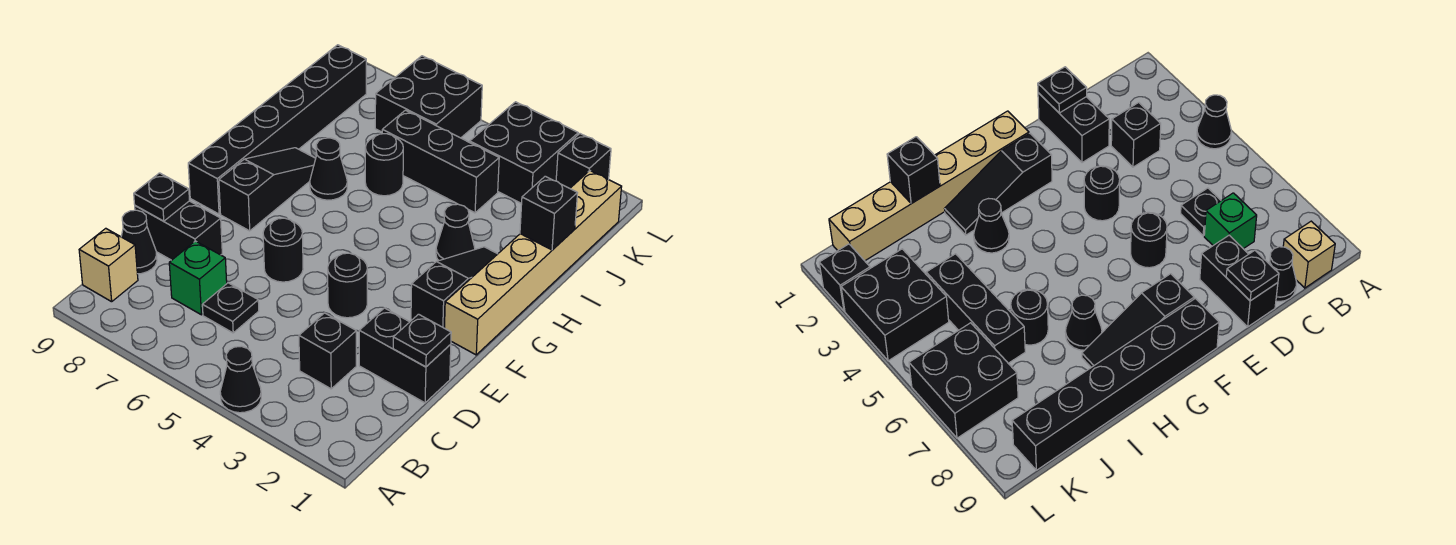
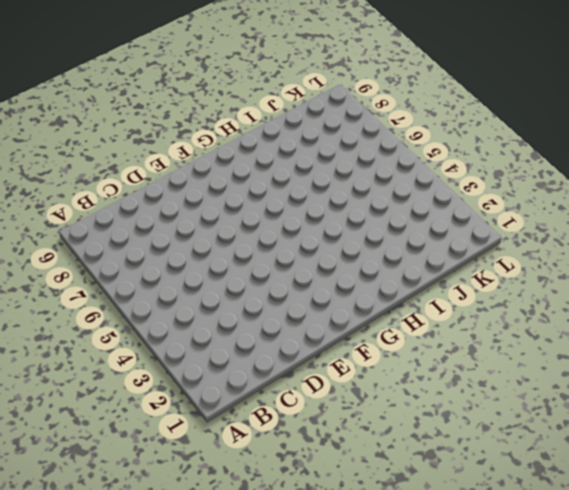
none -> black 1x1 cone [220,346,261,413]
none -> tan 1x1 brick [79,228,138,302]
none -> black 1x1 brick [299,313,356,389]

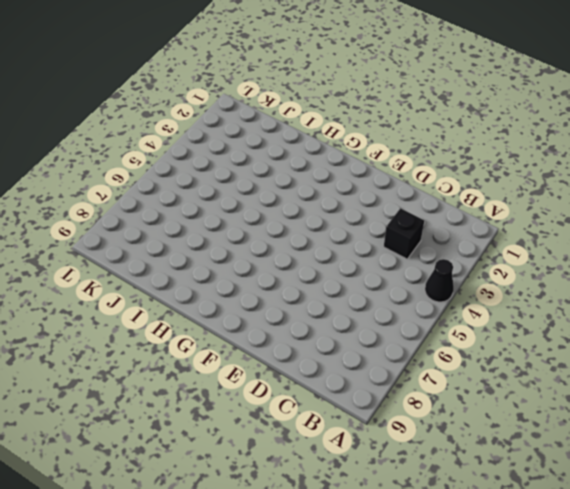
none -> tan 1x1 brick [79,228,138,302]
none -> black 1x1 plate [202,283,259,333]
none -> green 1x1 brick [169,241,227,315]

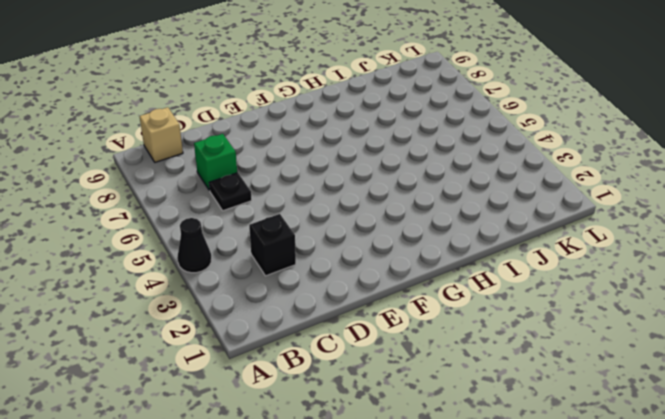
none -> black 1x1 cone [121,210,157,274]
none -> black 1x2 brick [359,308,451,403]
none -> black 1x2 brick [135,201,222,260]

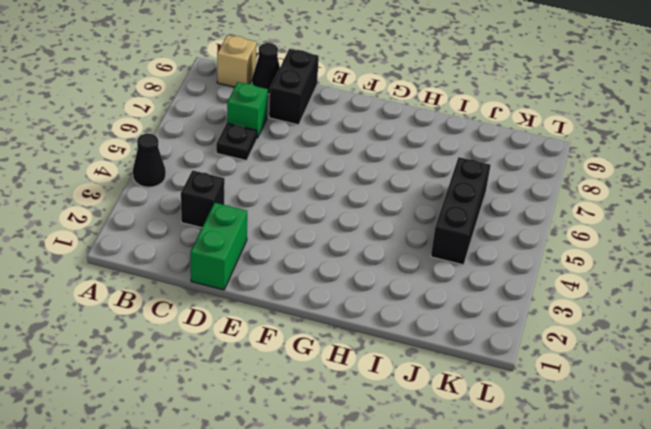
green 1x2 brick [190,203,247,290] -> black 1x2 brick [359,308,451,403]
none -> black 1x1 round brick [328,253,367,318]
none -> black 1x1 round brick [263,218,303,282]
none -> tan 1x6 brick [445,171,622,355]

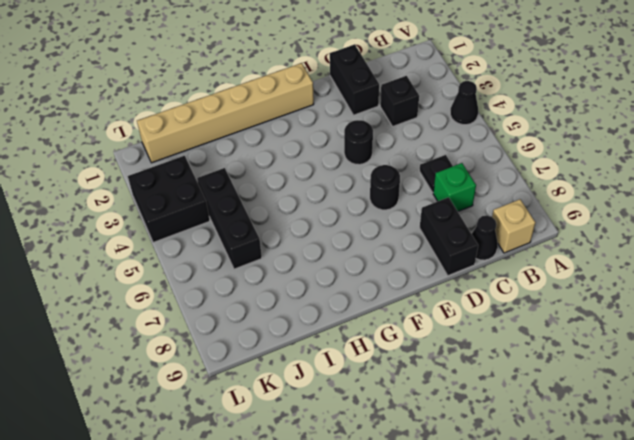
none -> black 1x3 slope [411,247,497,328]
none -> black 1x3 slope [219,148,316,231]
none -> black 1x6 brick [188,45,366,214]

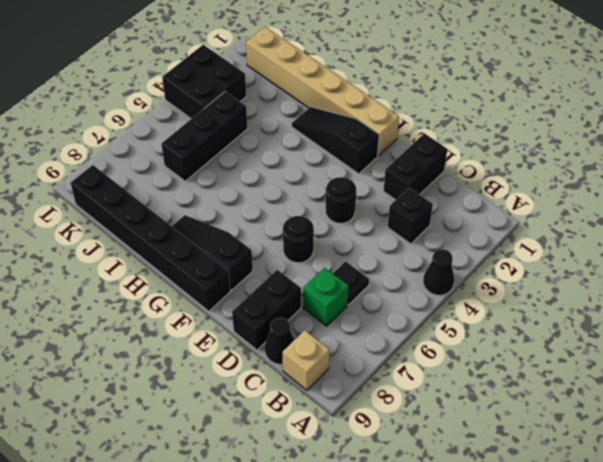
none -> black 1x1 cone [436,204,475,261]
none -> black 1x1 cone [310,138,347,200]
none -> black 1x1 round brick [365,134,403,196]

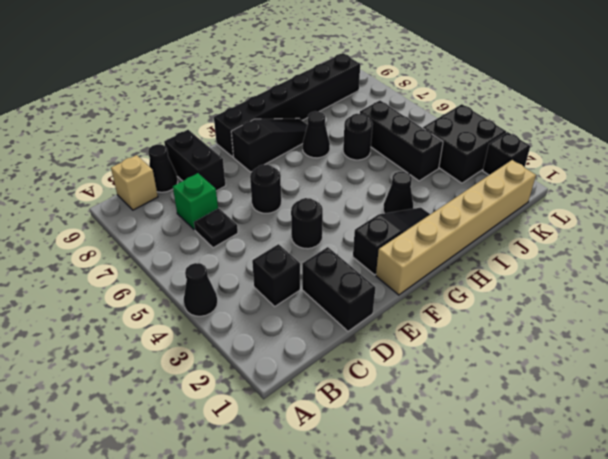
none -> black 2x2 brick [375,56,482,138]
none -> black 1x1 plate [393,314,451,367]
none -> black 1x1 plate [134,173,190,221]

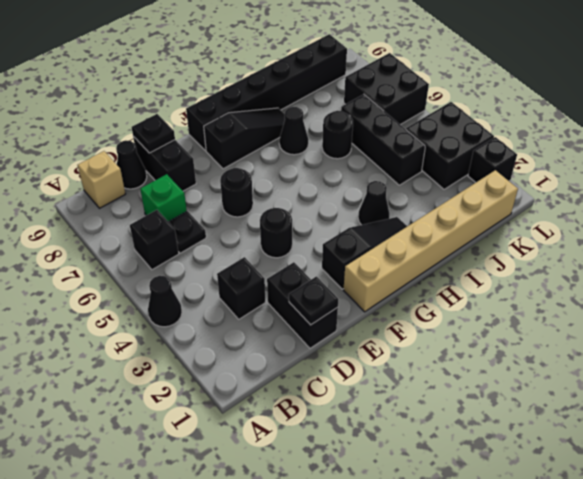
black 1x1 brick [130,210,179,270] -> black 1x1 brick moved to [520,176,577,250]

